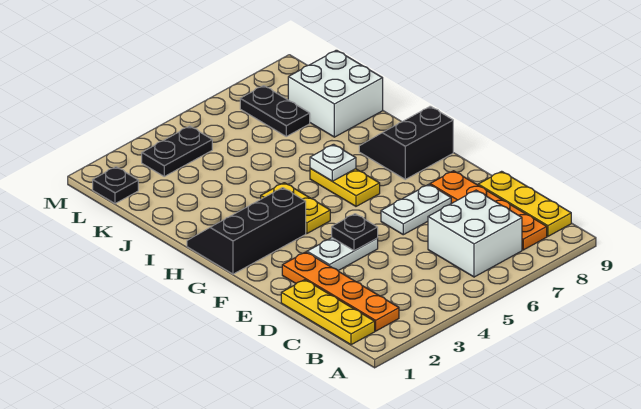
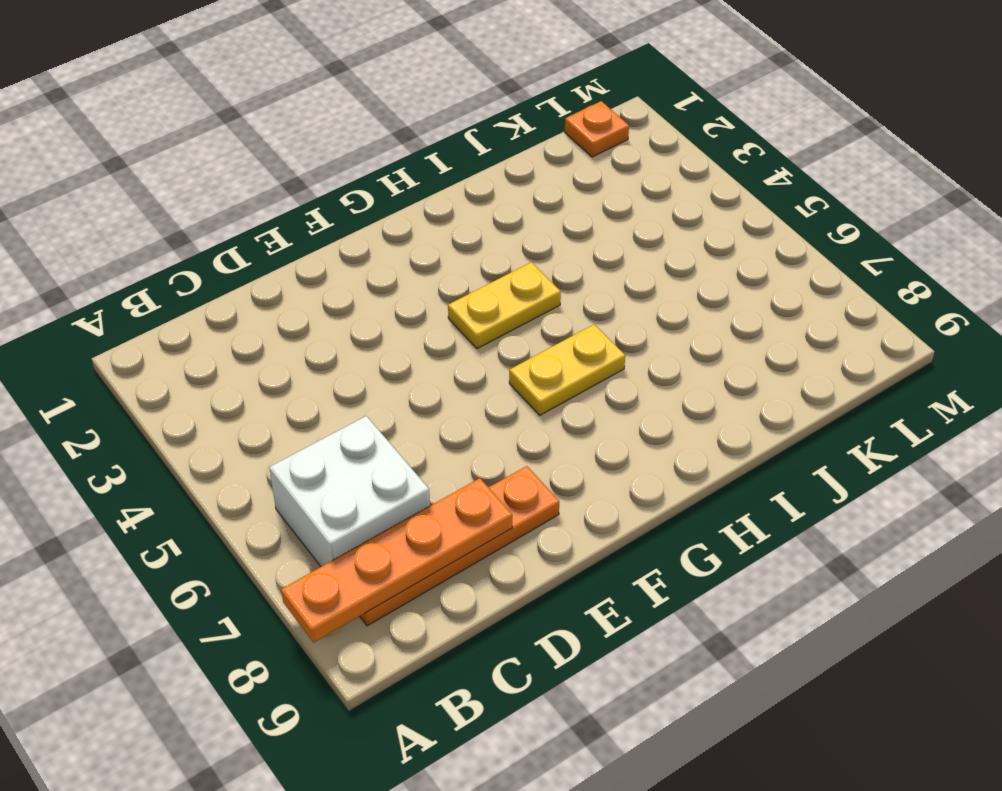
orange 1x4 plate [281,478,512,643] -> orange 1x4 plate moved to [282,252,399,331]
orange 1x1 plate [565,101,629,157] -> black 1x1 plate [93,167,138,204]
none -> yellow 1x3 plate [281,280,375,345]
none -> yellow 1x3 plate [478,171,571,236]
none -> white 1x2 plate [307,238,378,271]

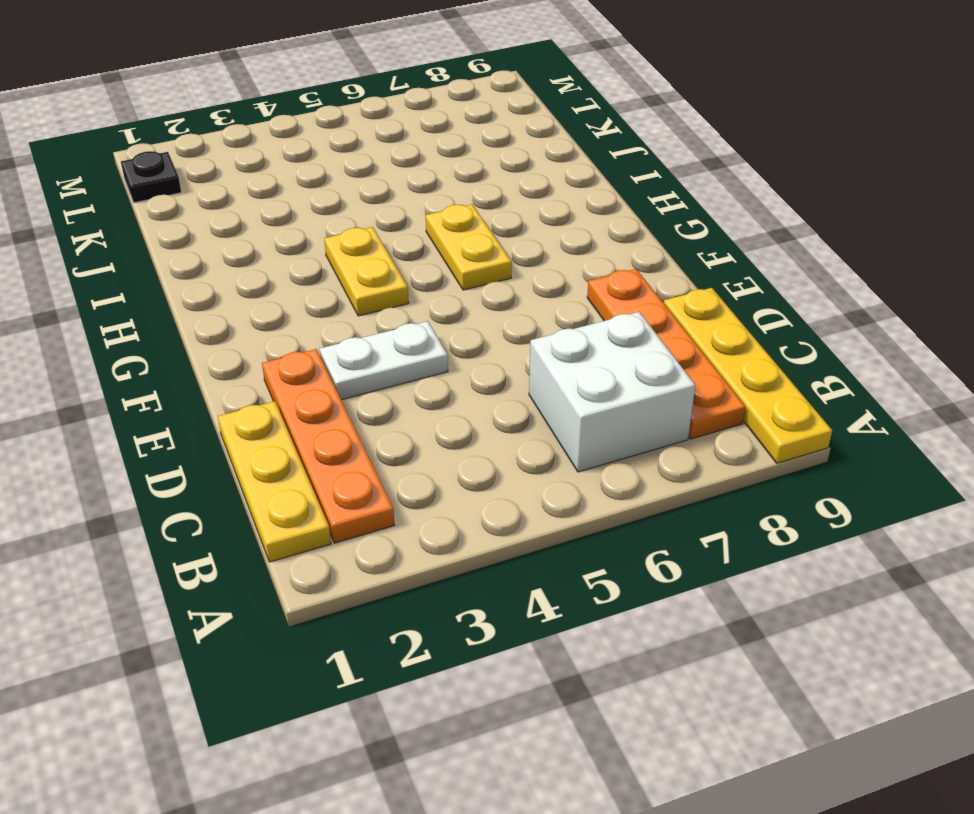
yellow 1x4 plate [664,288,832,463] -> yellow 1x3 plate [478,171,571,236]
none -> white 1x2 plate [381,184,451,235]
none -> black 2x3 slope [187,188,306,274]
none -> black 2x2 slope [359,106,453,179]

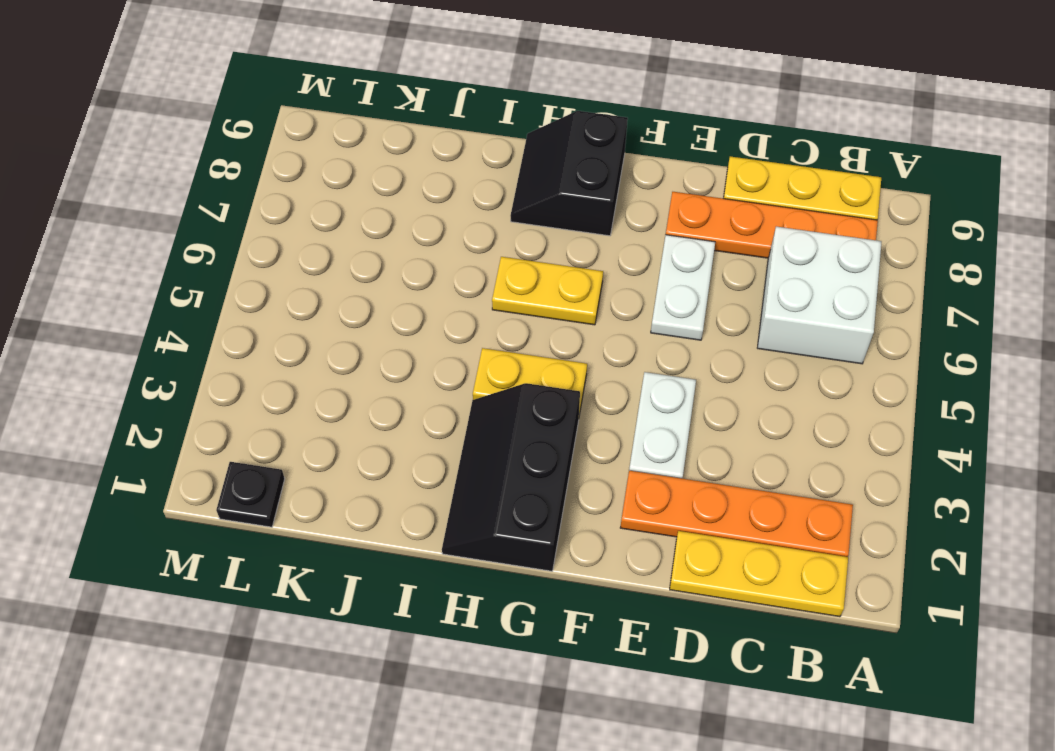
none -> white 2x2 brick [288,50,383,137]
none -> black 1x2 plate [240,86,310,136]
none -> black 1x2 plate [142,126,212,176]

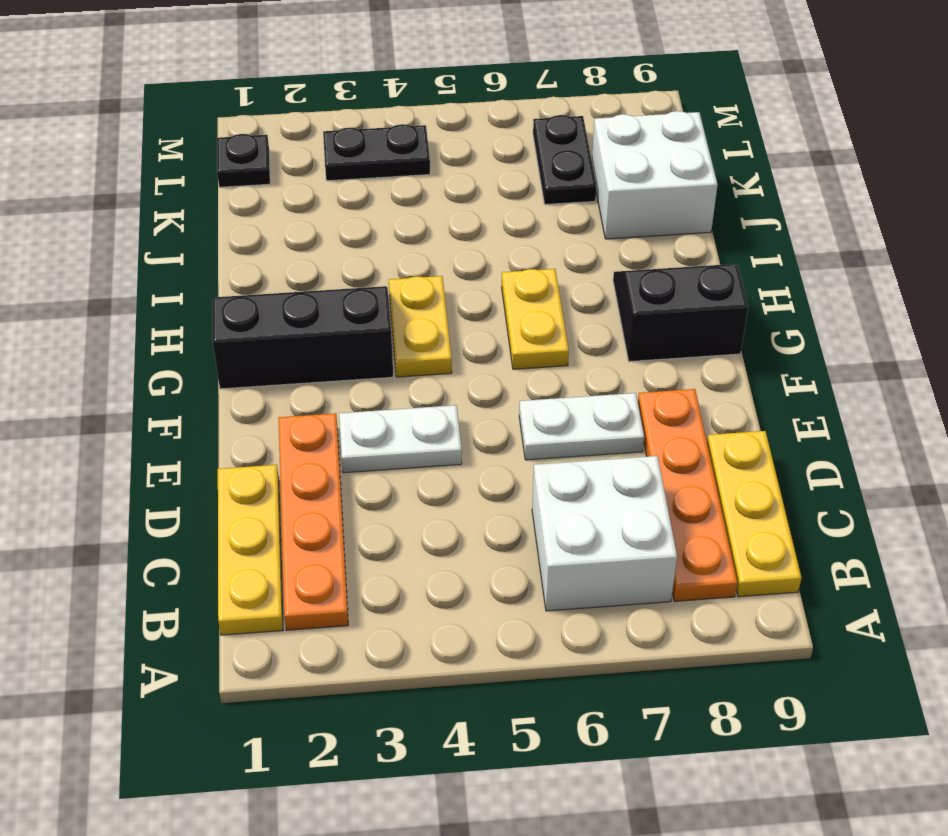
none -> black 1x1 plate [332,214,378,251]
none -> white 1x1 plate [310,144,356,181]

